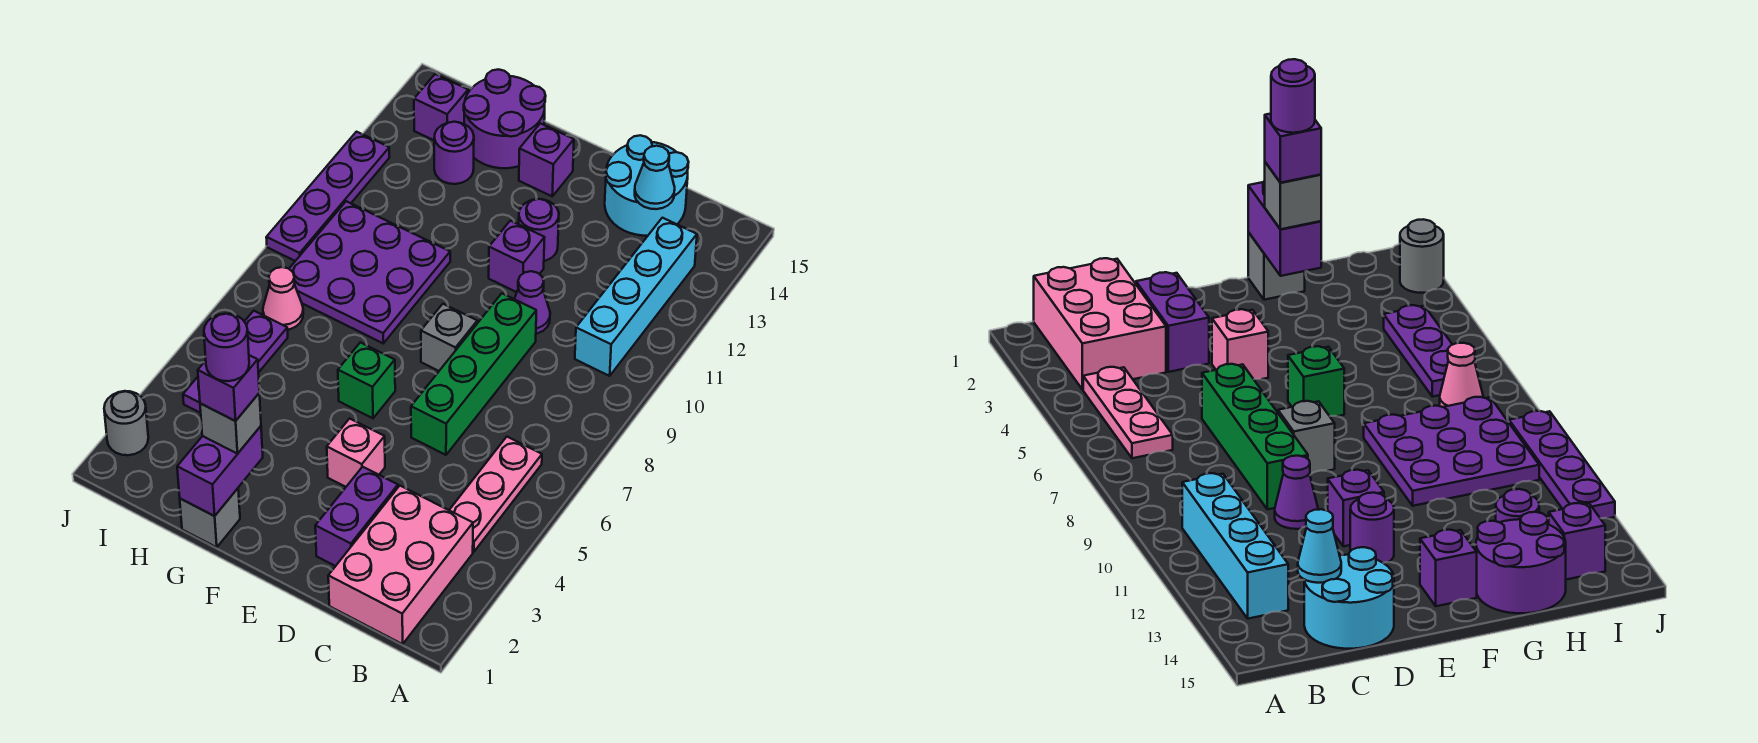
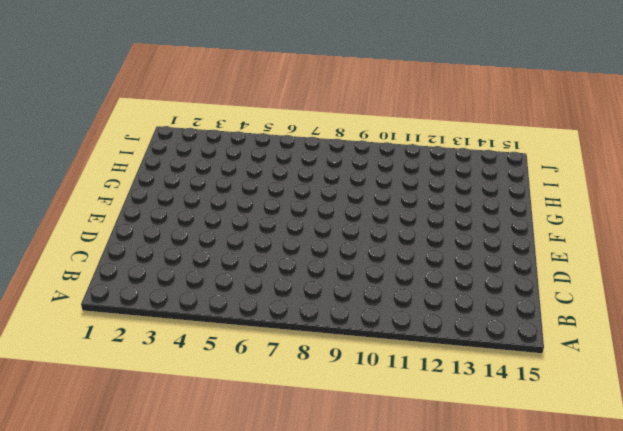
none -> pink 2x3 brick [328,486,473,644]
none -> pink 1x3 plate [449,437,542,552]
none -> cyan 1x4 brick [575,218,697,376]

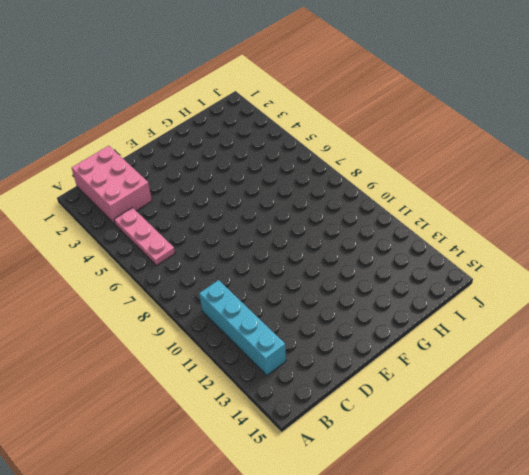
none -> cyan 2x2 round brick [605,135,689,236]
none -> purple 1x2 brick [315,467,398,566]
none -> green 1x4 brick [411,294,536,455]

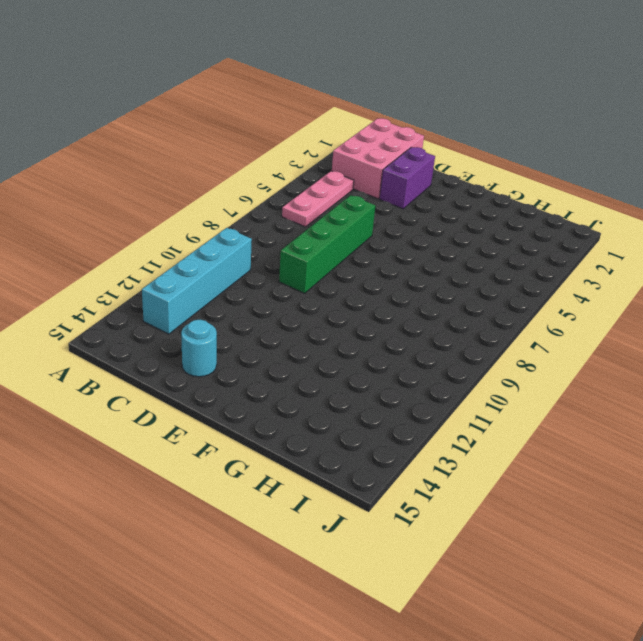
cyan 1x1 round brick [181,320,217,377] -> cyan 2x2 round brick [605,135,689,236]
none -> purple 1x1 cone [515,271,550,334]
none -> pink 1x1 brick [327,419,385,487]
none -> grey 1x1 brick [421,304,477,371]

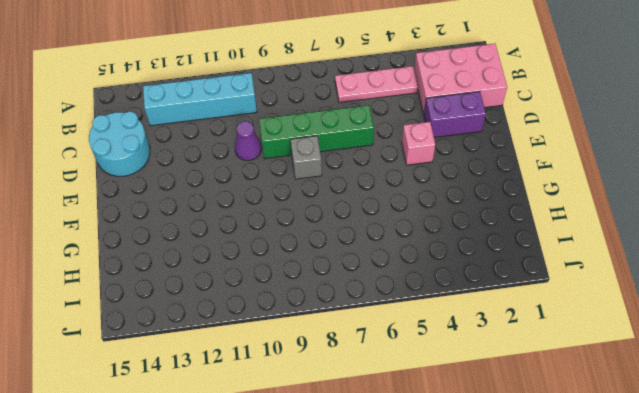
none -> purple 1x1 brick [489,221,545,292]
none -> purple 1x1 round brick [519,199,559,261]
none -> green 1x1 brick [338,342,395,418]

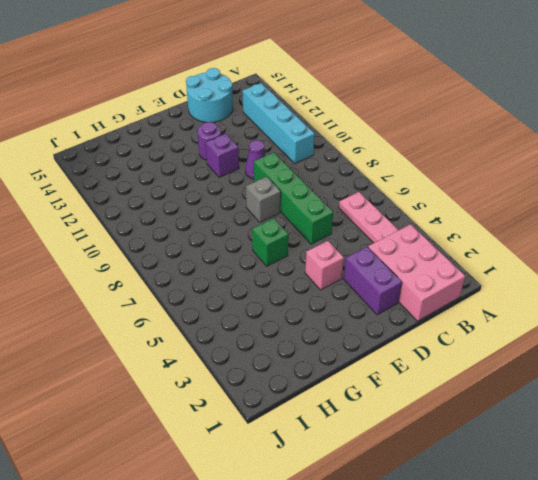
none -> purple 1x1 brick [519,123,574,196]
none -> grey 1x1 brick [180,488,240,547]
none -> purple 3x3 plate [289,201,450,343]

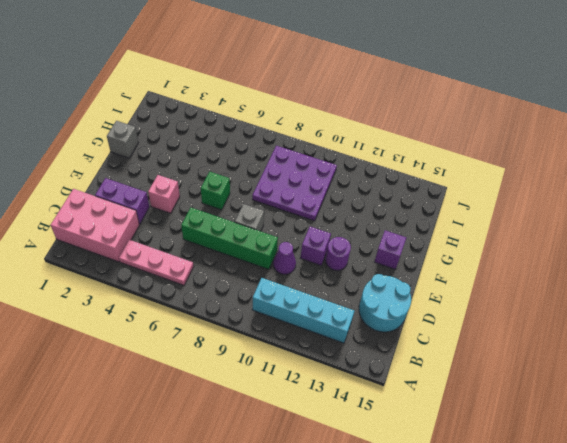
none -> purple 2x2 round brick [464,69,546,168]
none -> purple 1x1 round brick [434,122,474,184]
none -> purple 1x3 plate [183,311,288,413]

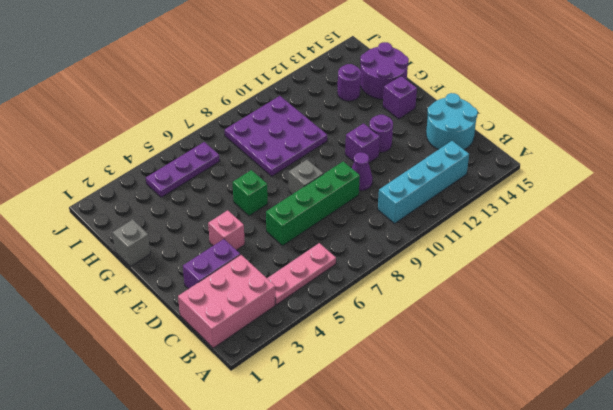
none -> pink 1x1 cone [263,267,303,330]
none -> purple 1x1 brick [414,74,468,140]
none -> grey 1x1 round brick [104,391,148,455]

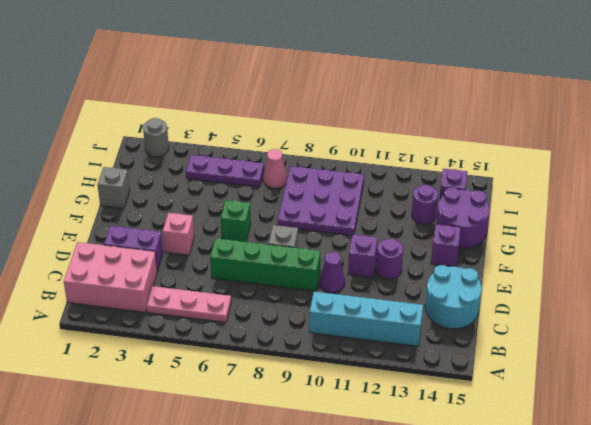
none -> purple 1x4 plate [266,132,389,261]
none -> cyan 1x1 cone [635,146,675,209]
none -> purple 1x2 brick [177,426,263,516]

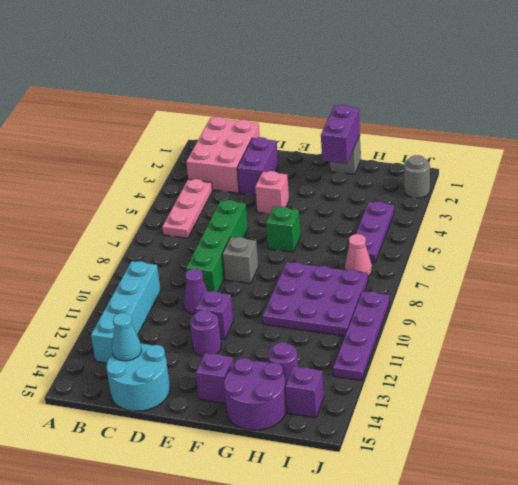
none -> grey 1x1 brick [200,394,261,454]
none -> purple 1x1 brick [198,355,259,421]
none -> purple 1x1 round brick [204,314,249,381]

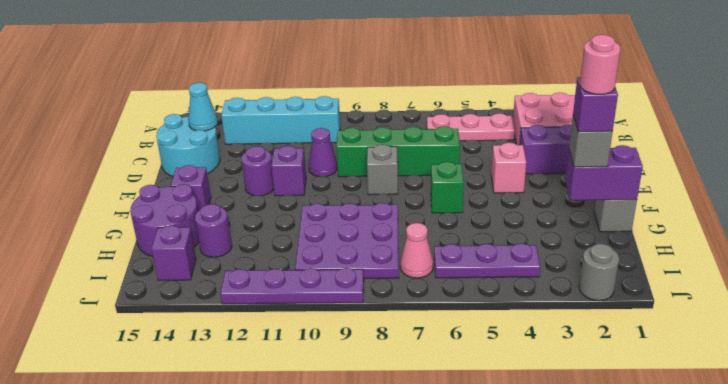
pink 1x1 round brick [580,35,620,94] -> purple 1x1 round brick [204,314,249,381]

